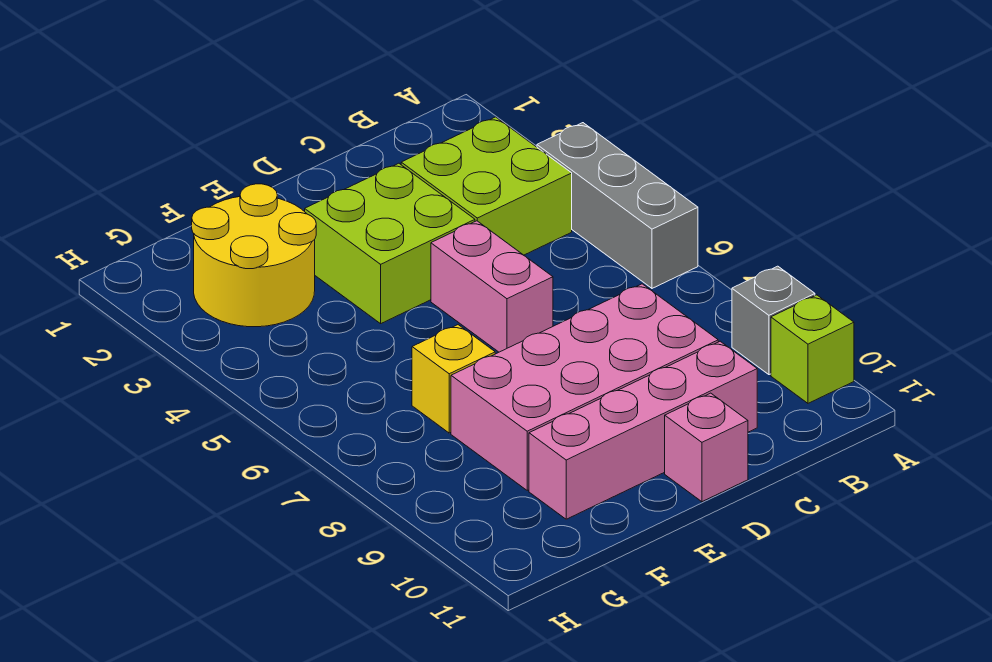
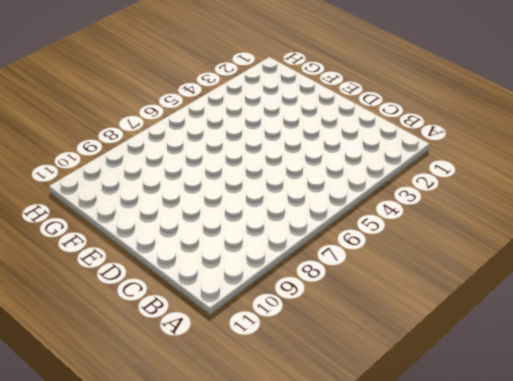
none -> grey 1x3 brick [537,123,698,288]
none -> grey 1x1 brick [732,266,815,375]

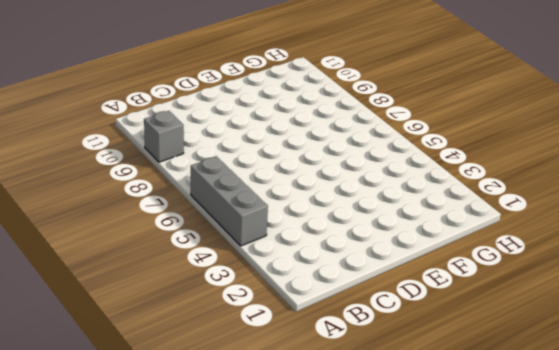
none -> lime 1x1 brick [771,295,854,403]
none -> lime 2x2 brick [401,117,572,255]

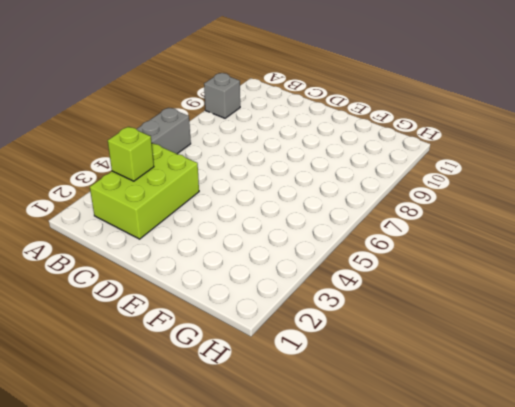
lime 2x3 brick [90,143,199,239] -> lime 2x2 brick [401,117,572,255]
lime 1x1 brick [108,127,154,181] -> lime 1x1 brick moved to [771,295,854,403]
none -> pink 2x4 brick [451,284,718,490]
none -> pink 1x4 brick [529,341,757,519]

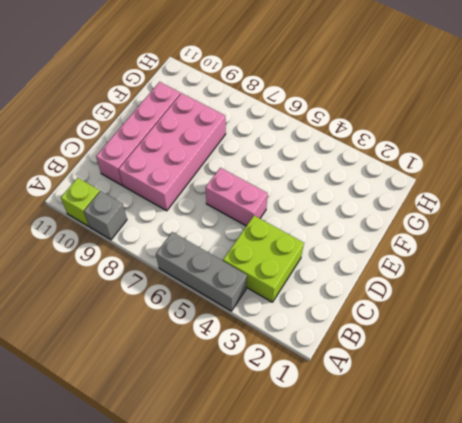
none -> lime 2x2 brick [305,163,475,324]
none -> pink 1x1 brick [665,393,748,502]

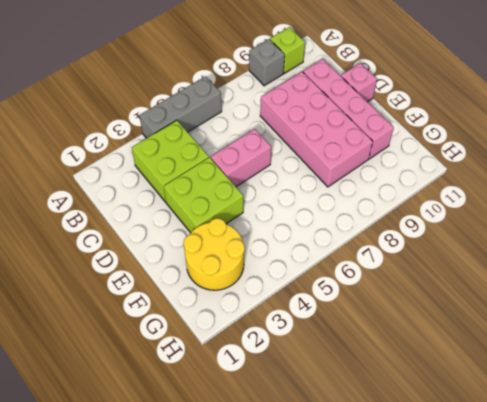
none -> yellow 1x1 brick [412,325,495,433]

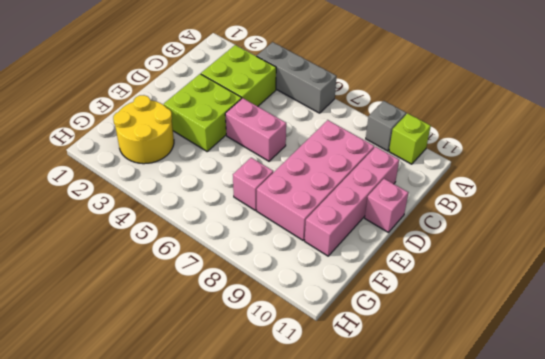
pink 1x1 brick [233,158,273,210] -> yellow 1x1 brick [412,325,495,433]

